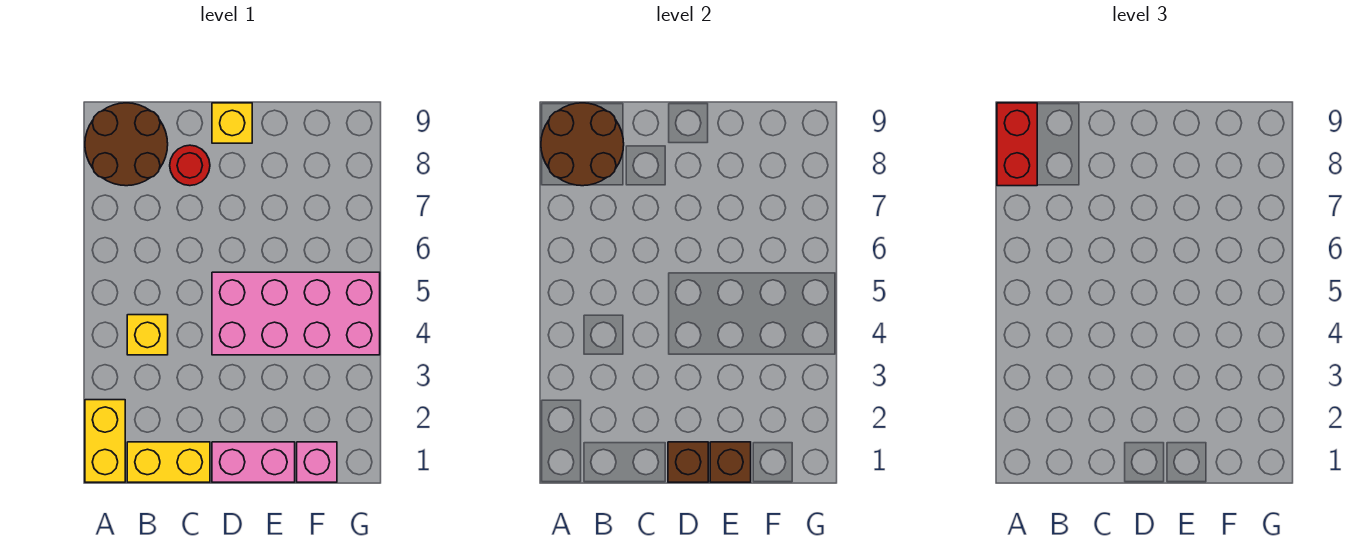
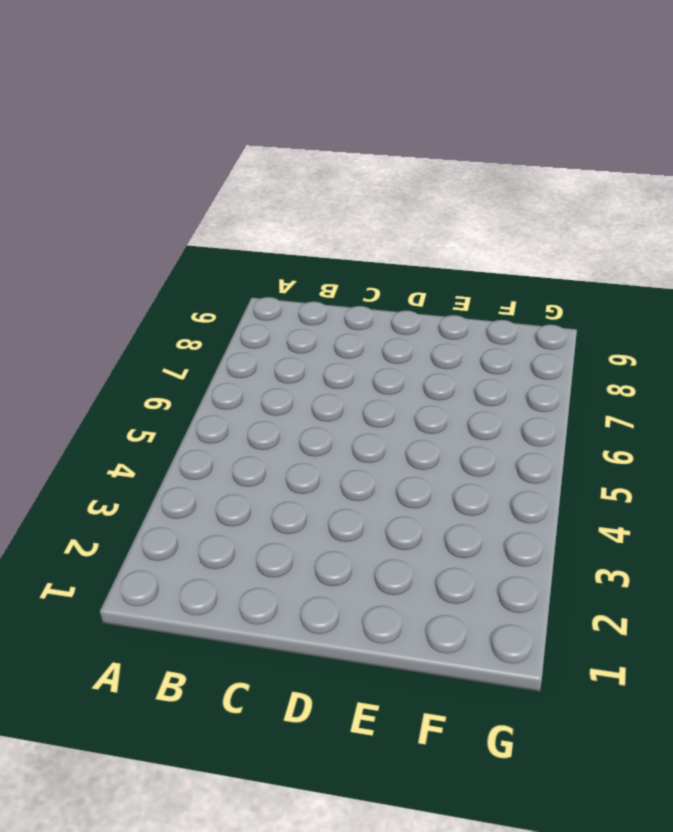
none -> yellow 1x2 brick [85,400,125,482]
none -> brown 2x2 round brick [85,103,168,186]
none -> yellow 1x2 brick [127,442,210,482]

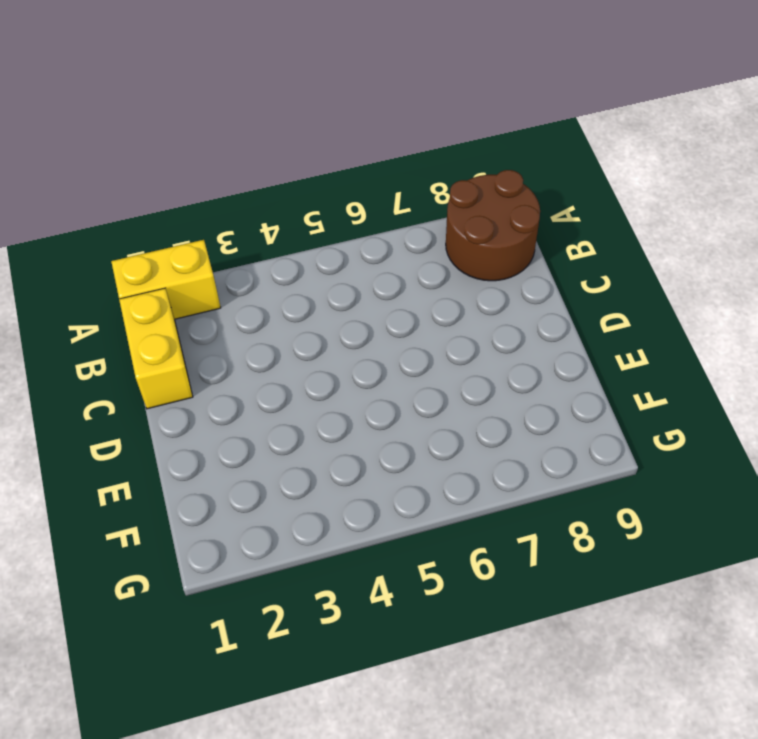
none -> yellow 1x1 brick [127,315,168,355]
none -> red 1x1 round brick [170,145,210,186]
none -> pink 1x2 brick [212,442,295,482]

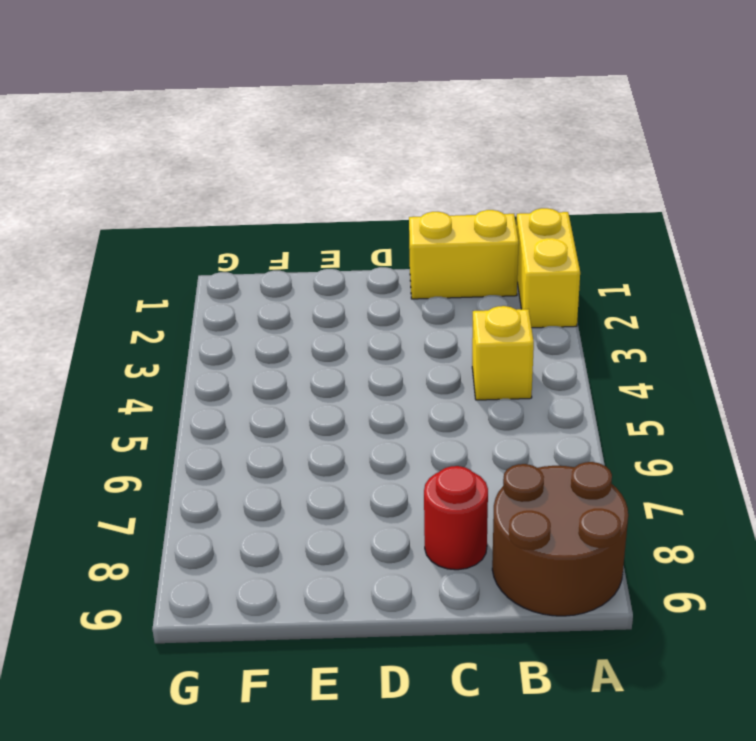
none -> pink 1x2 brick [212,442,295,482]
none -> pink 2x4 brick [212,272,380,355]
none -> yellow 1x1 brick [212,103,252,143]

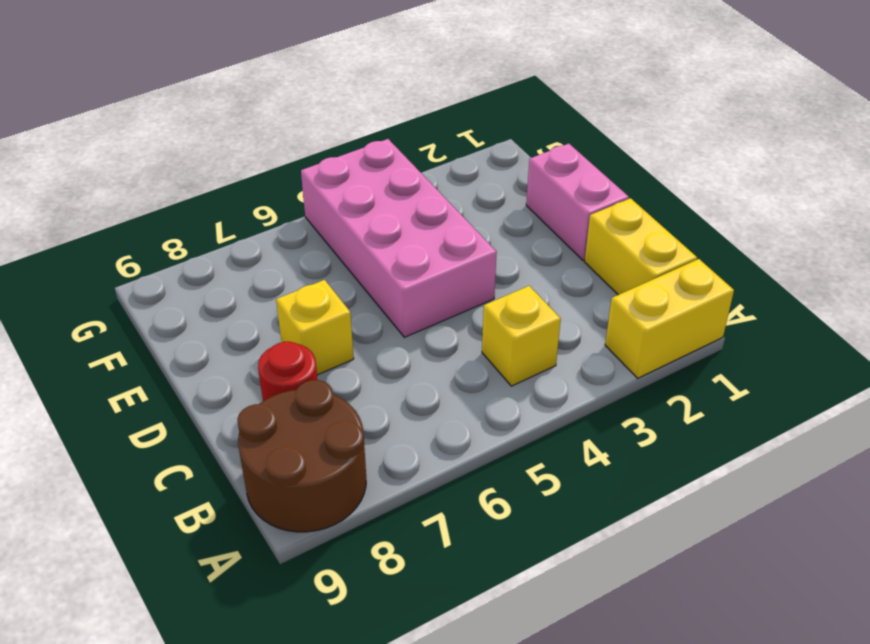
yellow 1x1 brick [276,280,354,375] -> yellow 1x1 brick moved to [212,103,252,143]
none -> pink 1x1 brick [297,442,337,482]
none -> brown 2x2 round brick [541,103,624,186]
none -> brown 1x1 brick [668,442,708,482]

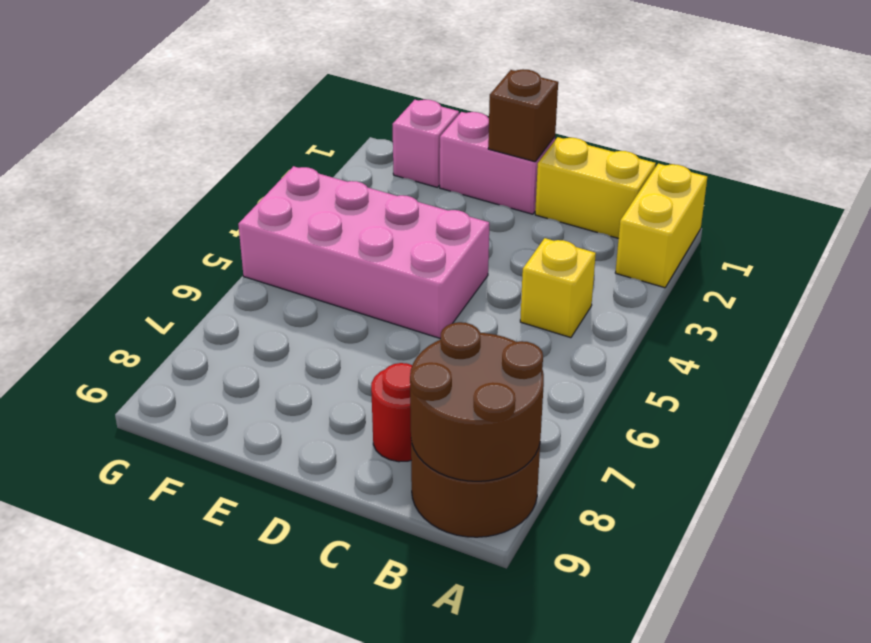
none -> yellow 1x1 brick [212,103,252,143]
none -> brown 1x1 brick [710,442,751,482]
none -> red 1x2 brick [997,103,1037,186]

